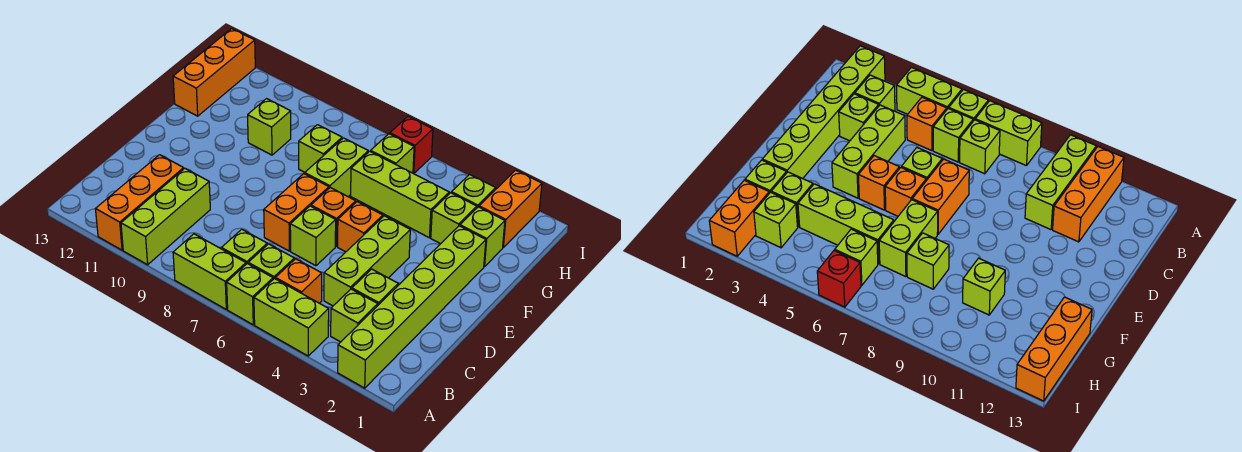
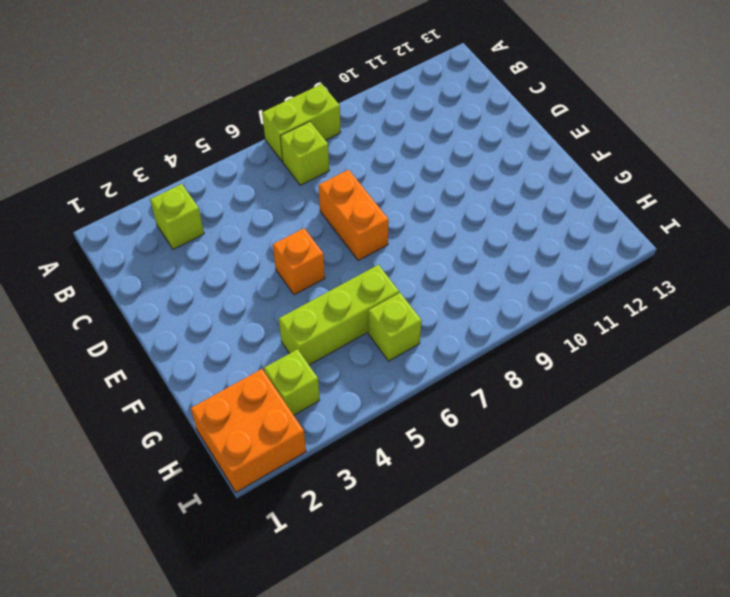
orange 2x2 brick [191,369,306,492] -> orange 1x2 brick [479,170,542,247]
none -> lime 1x6 brick [338,226,486,388]
none -> lime 1x2 brick [254,278,329,356]
none -> lime 1x1 brick [227,263,273,325]

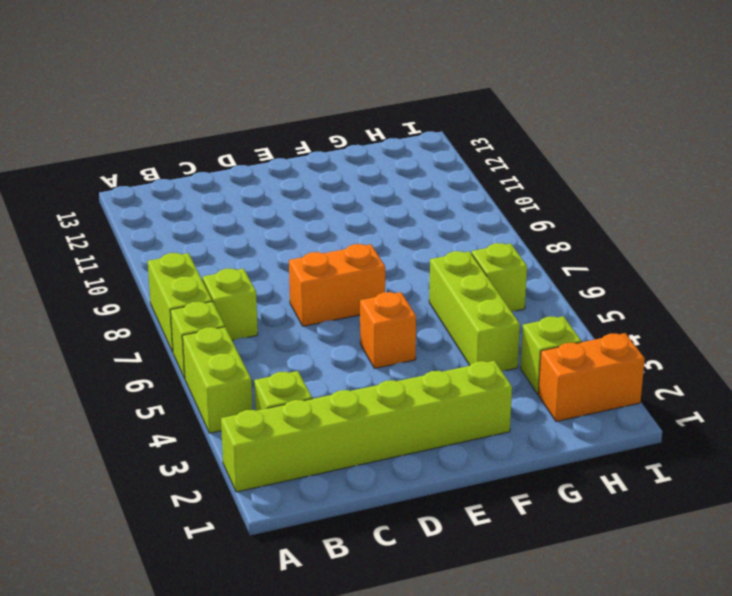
none -> lime 1x3 brick [121,169,210,265]
none -> orange 1x3 brick [96,155,184,250]
none -> orange 1x1 brick [275,259,322,303]

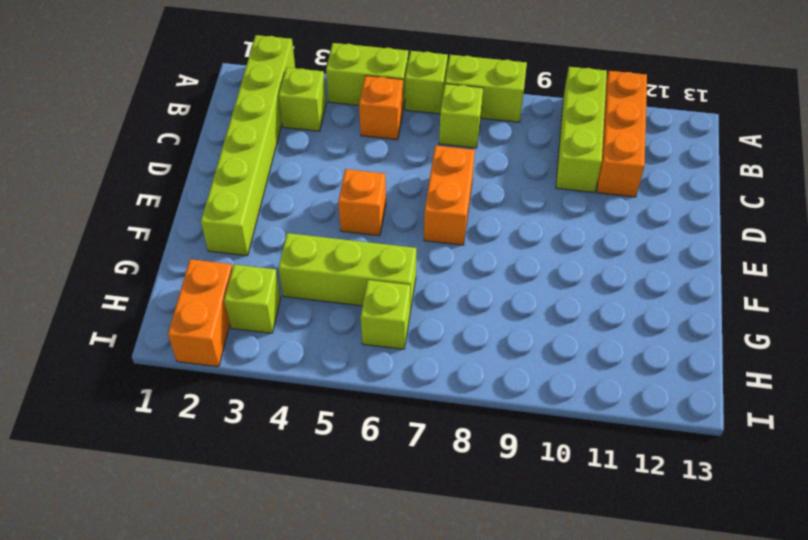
none -> lime 1x1 brick [248,244,294,279]
none -> lime 1x1 brick [352,269,398,305]
none -> lime 1x3 brick [324,216,410,306]

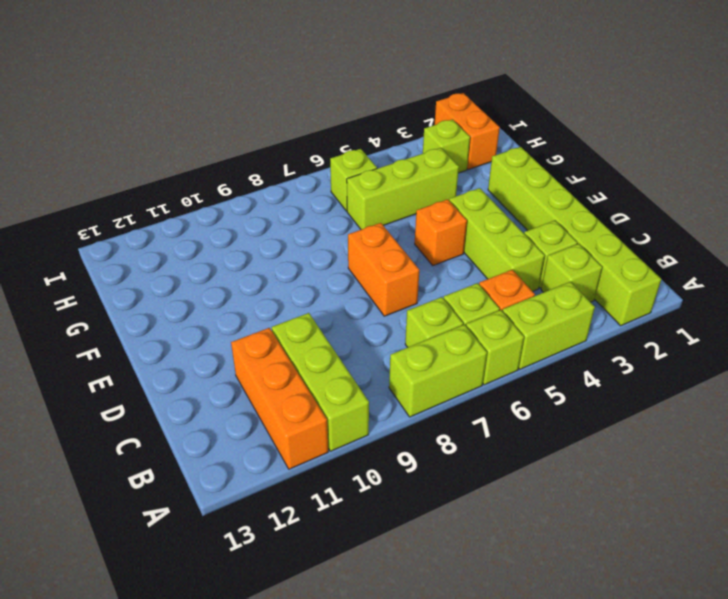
none -> lime 1x1 brick [290,206,336,266]
none -> orange 1x1 brick [311,187,356,246]
none -> lime 1x2 brick [305,138,368,197]

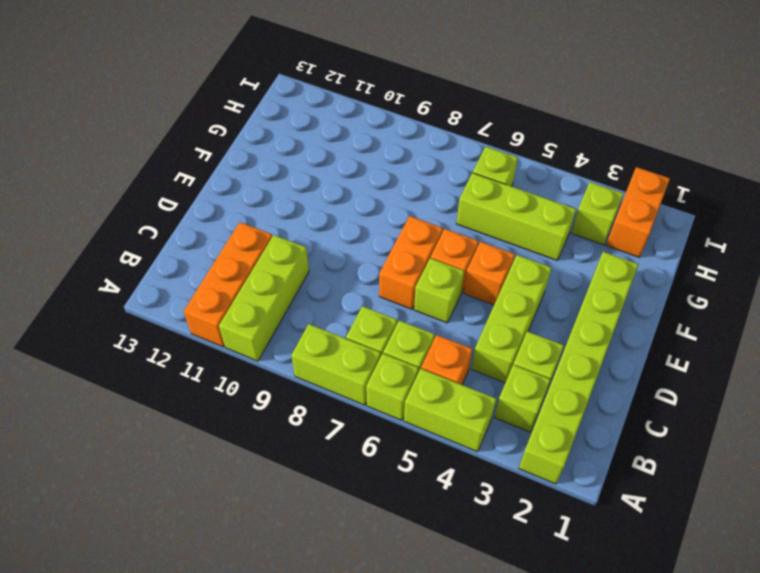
none -> lime 1x2 brick [305,138,368,197]
none -> lime 1x1 brick [460,207,505,267]
none -> lime 1x1 brick [431,193,477,244]

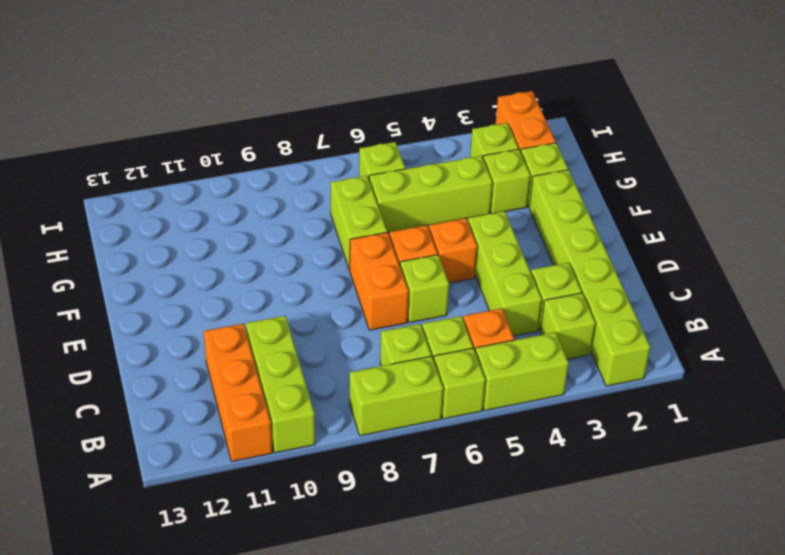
none -> lime 1x1 brick [299,125,342,172]
none -> lime 1x1 brick [248,99,291,155]
none -> orange 1x3 brick [173,29,255,116]

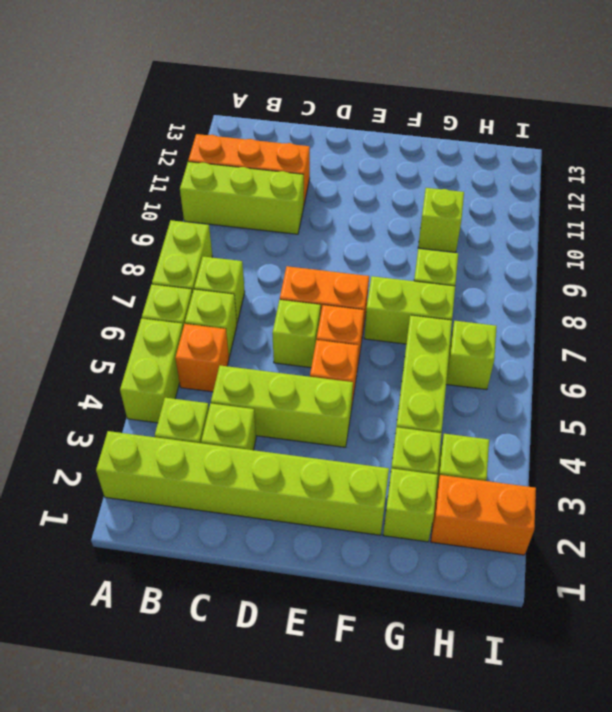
none -> orange 1x3 brick [173,29,255,116]
none -> red 1x1 brick [390,117,433,174]

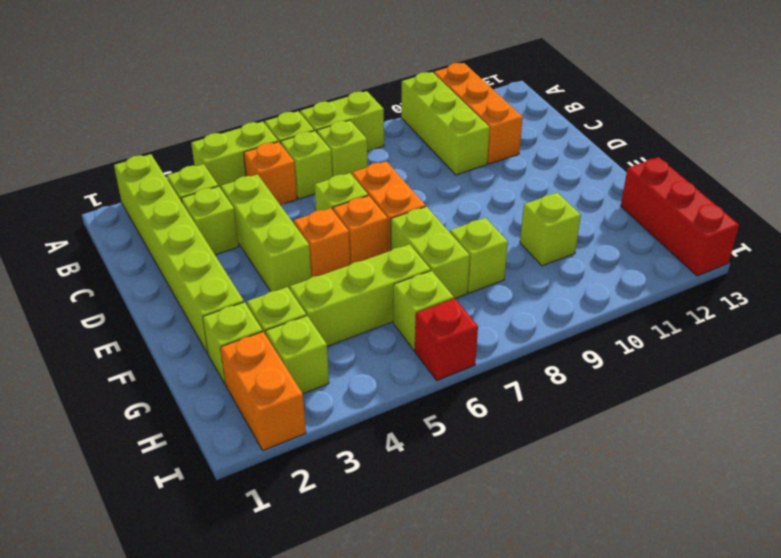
red 1x3 brick [621,157,739,276] -> orange 1x3 brick [173,29,255,116]

